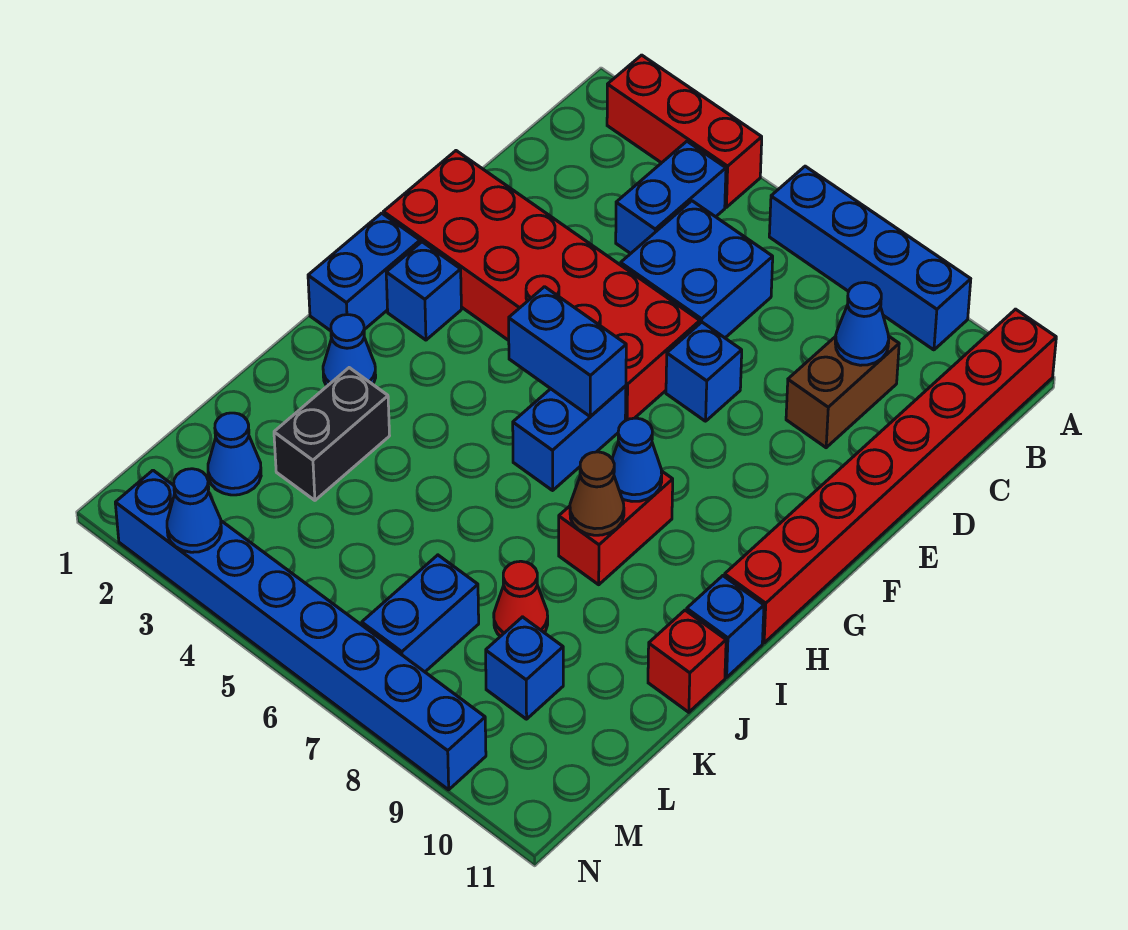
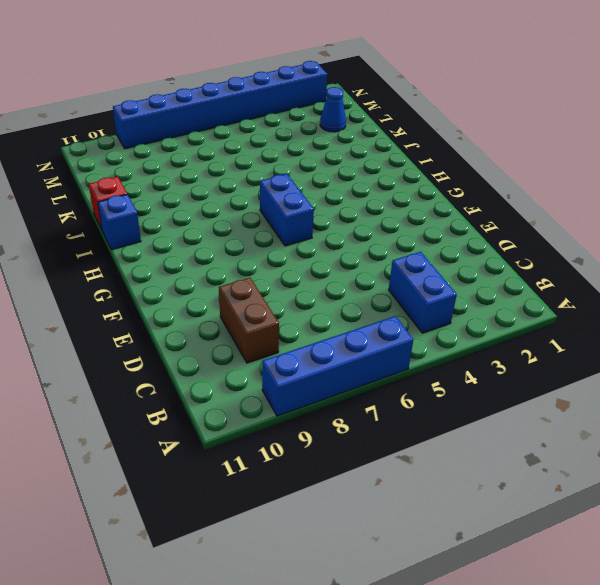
none -> red 1x3 brick [607,55,762,207]
none -> red 1x8 brick [725,309,1056,643]
none -> blue 2x2 brick [621,201,773,338]

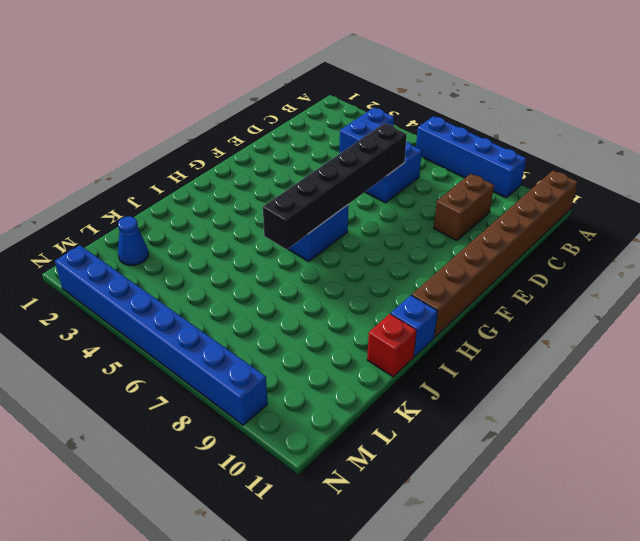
brown 1x8 brick [412,171,578,337] -> red 1x8 brick [725,309,1056,643]
black 1x6 brick [263,123,407,249] -> blue 1x2 brick [509,287,626,417]
none -> red 1x3 brick [607,55,762,207]
none -> red 2x6 brick [383,151,700,421]
none -> blue 1x1 brick [666,322,742,421]

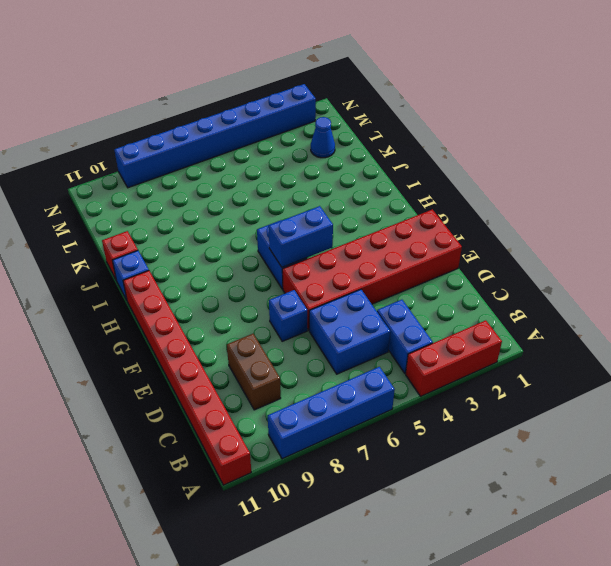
none -> blue 1x2 brick [308,213,420,331]
none -> blue 1x1 brick [386,242,461,340]
none -> red 1x2 brick [559,471,673,585]

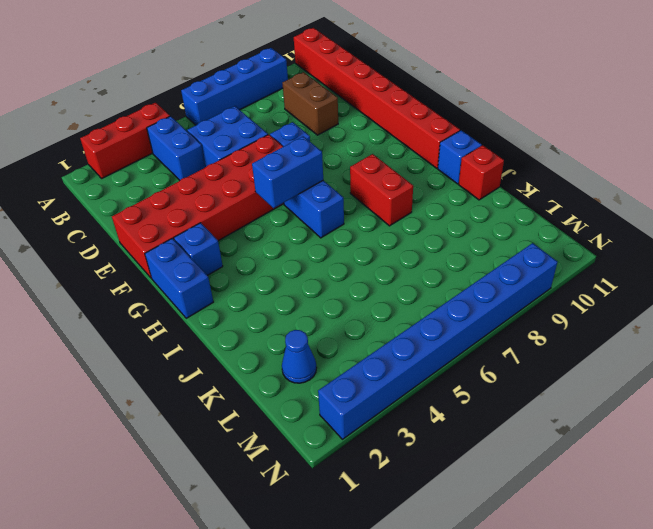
none -> blue 1x1 cone [323,315,376,386]
none -> black 1x2 brick [274,368,390,500]
none -> red 1x1 cone [494,561,548,636]

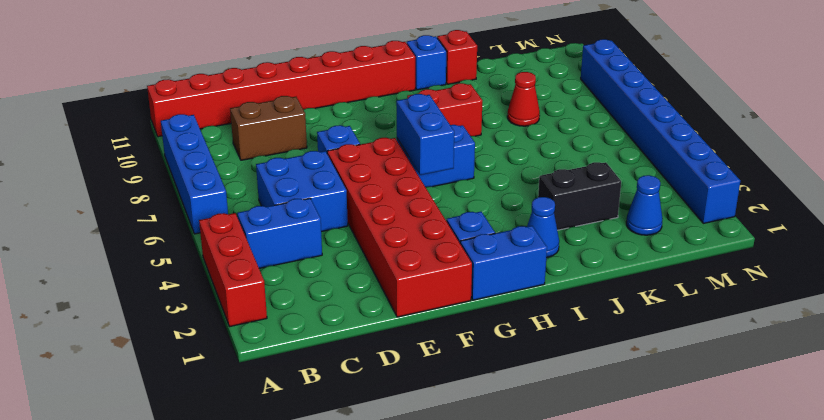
none -> blue 1x2 brick [362,555,479,672]
none -> blue 1x1 brick [486,617,563,719]
none -> blue 1x1 cone [835,283,889,365]

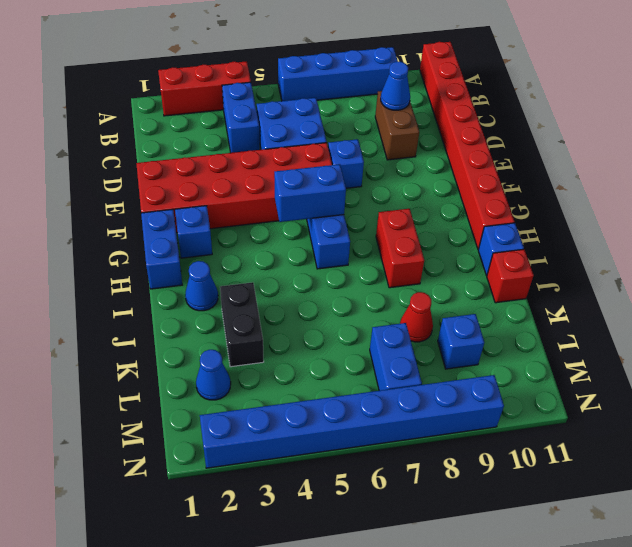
none -> blue 1x1 cone [612,418,662,501]
none -> brown 1x1 cone [570,452,624,535]
none -> blue 1x1 cone [167,469,221,552]

